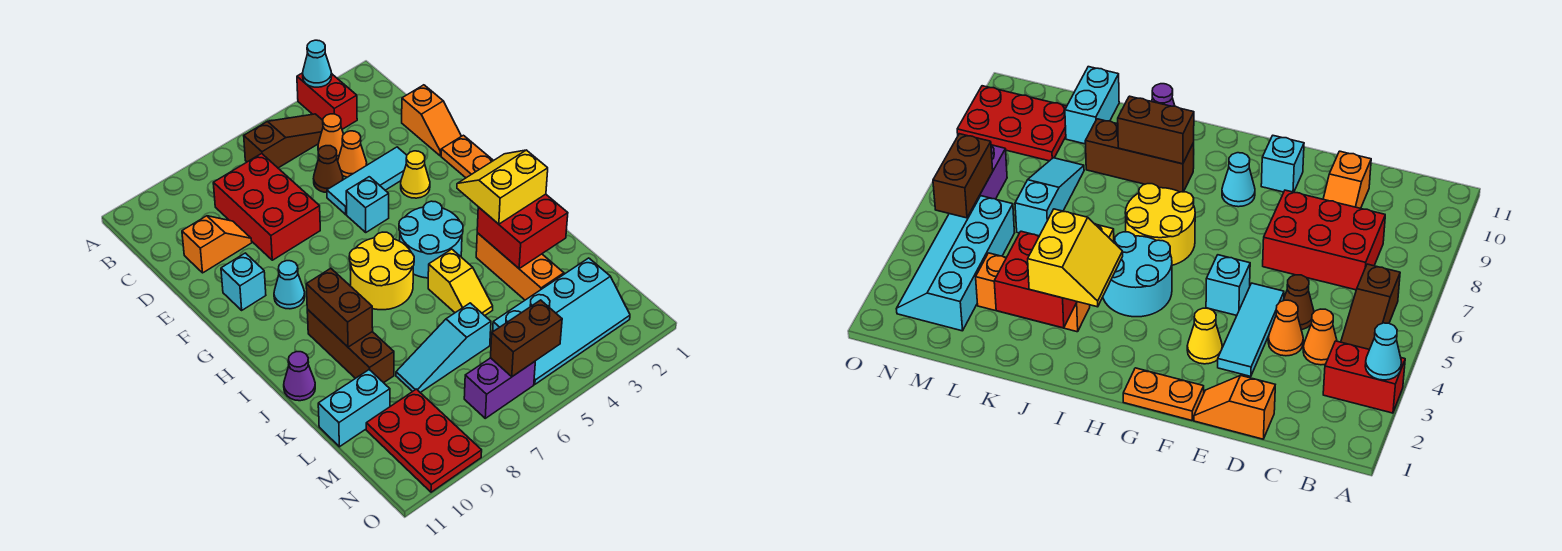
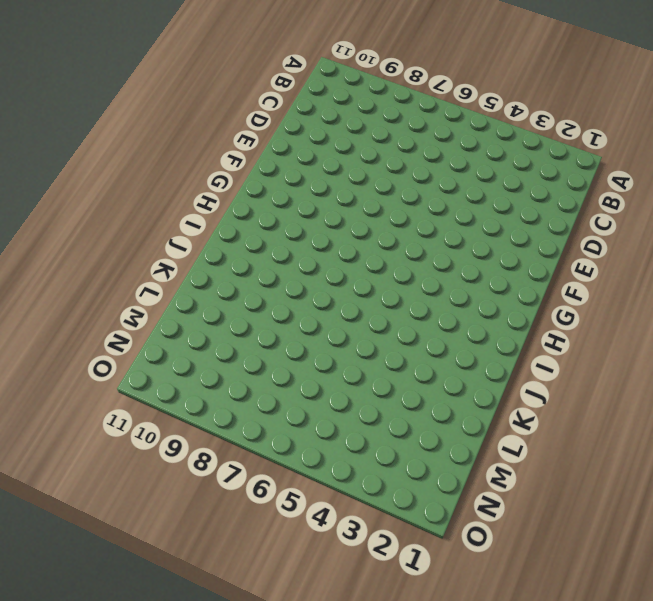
none -> red 1x2 brick [297,73,357,129]
none -> brown 1x3 slope [244,114,323,168]
none -> orange 1x1 cone [318,114,344,160]
none -> red 2x3 brick [213,154,320,260]

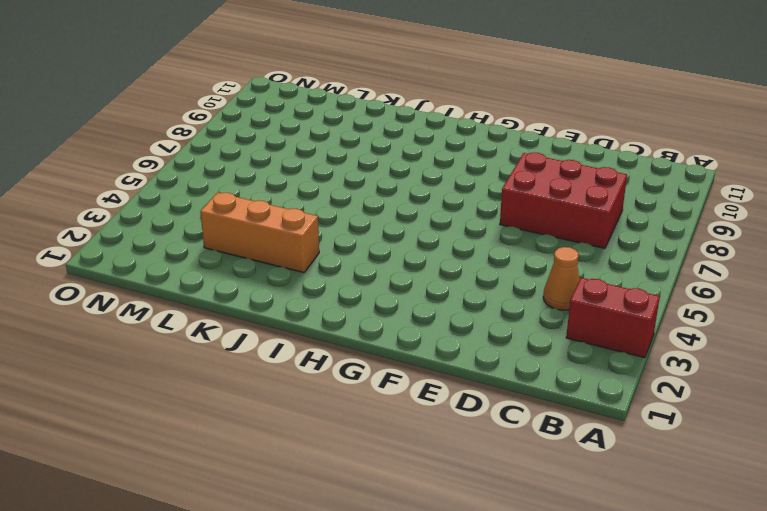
none -> brown 1x3 slope [244,114,323,168]
none -> orange 1x2 slope [402,85,461,156]
none -> orange 1x1 cone [338,131,367,177]
none -> brown 1x1 cone [313,146,343,193]

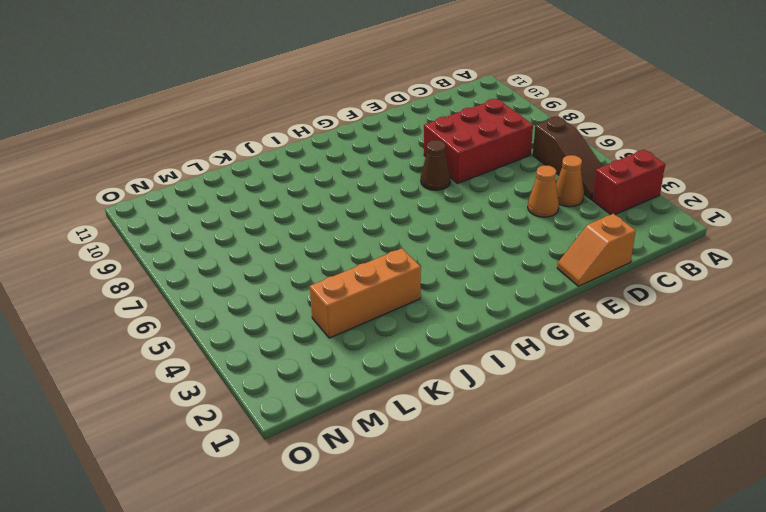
brown 1x1 cone [421,140,451,190] -> brown 1x1 cone moved to [313,146,343,193]
none -> orange 1x2 slope [182,216,252,273]
none -> cyan 1x3 tile [327,147,407,215]
none -> orange 1x2 plate [441,135,494,178]
none -> yellow 1x1 cone [401,151,430,198]

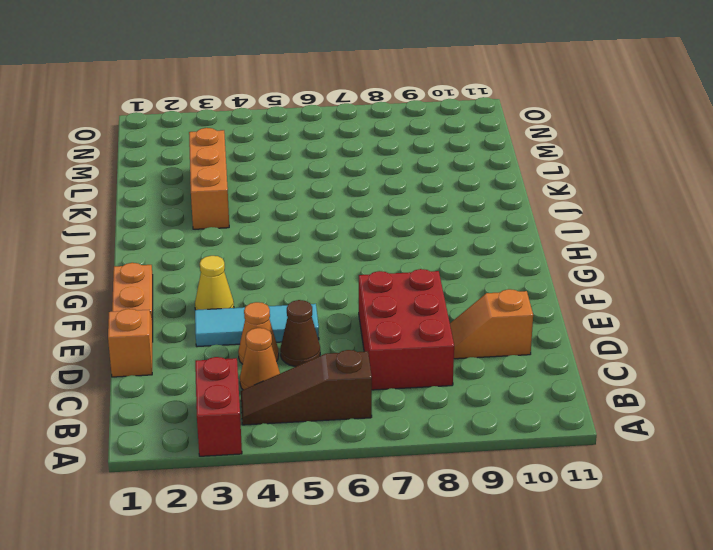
none -> cyan 1x1 brick [346,177,389,232]
none -> cyan 1x1 brick [221,253,266,310]
none -> cyan 1x1 cone [274,261,305,309]
none -> cyan 2x2 round brick [399,201,463,278]

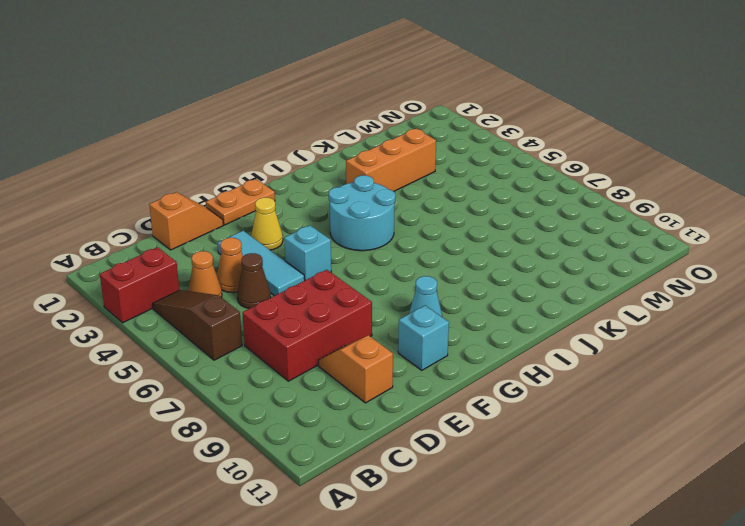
none -> yellow 2x2 round brick [349,232,414,310]
none -> brown 1x3 brick [307,309,394,383]
none -> yellow 1x2 slope [428,249,493,316]
none -> purple 1x1 cone [284,352,315,401]

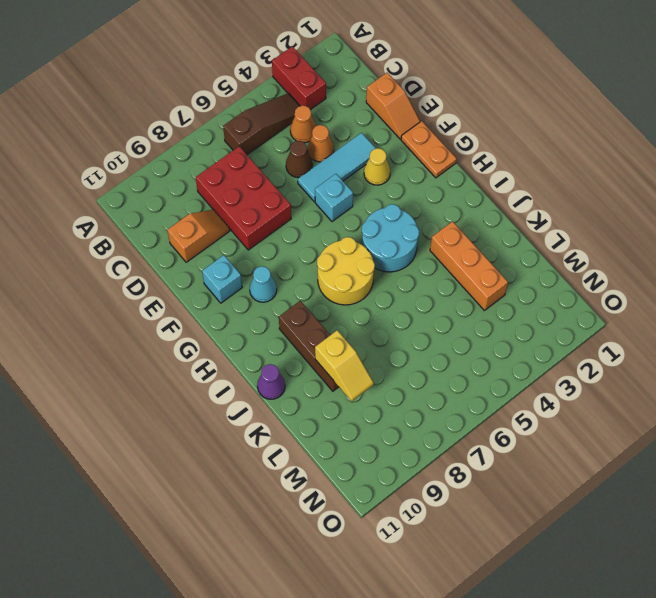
yellow 1x2 slope [315,330,374,401] -> yellow 1x2 slope moved to [428,249,493,316]
none -> cyan 1x3 slope [396,303,491,393]
none -> cyan 1x2 brick [318,370,390,447]
none -> cyan 2x4 slope [493,258,630,384]
none -> red 2x3 plate [366,389,482,492]

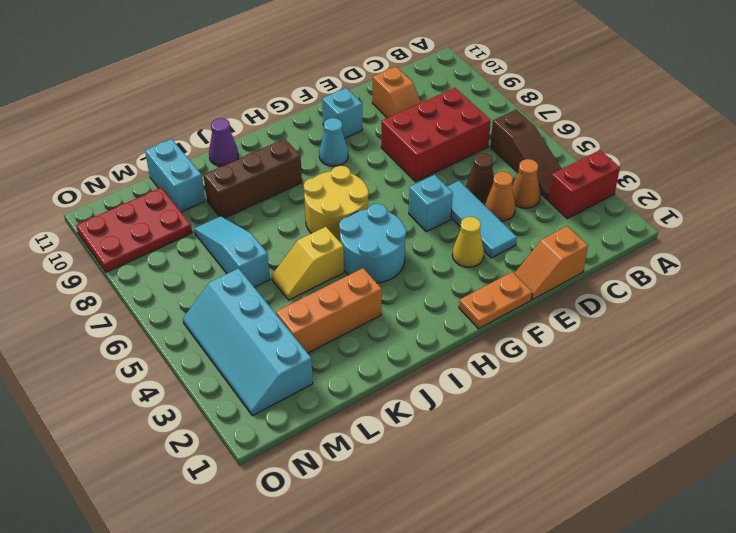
none -> purple 1x2 brick [464,358,535,418]
none -> cyan 1x1 cone [303,40,332,87]
none -> brown 1x2 brick [306,268,373,347]
none -> red 2x2 brick [477,194,568,268]

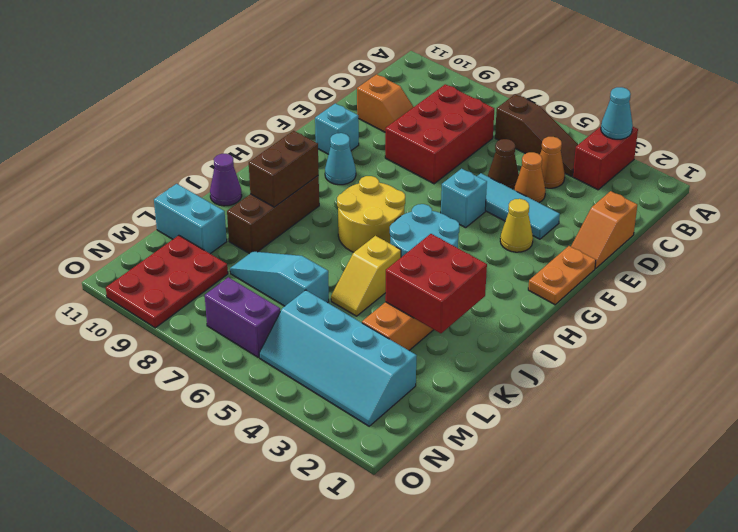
none -> brown 1x2 brick [491,300,562,377]
none -> yellow 2x2 slope [457,150,548,224]

